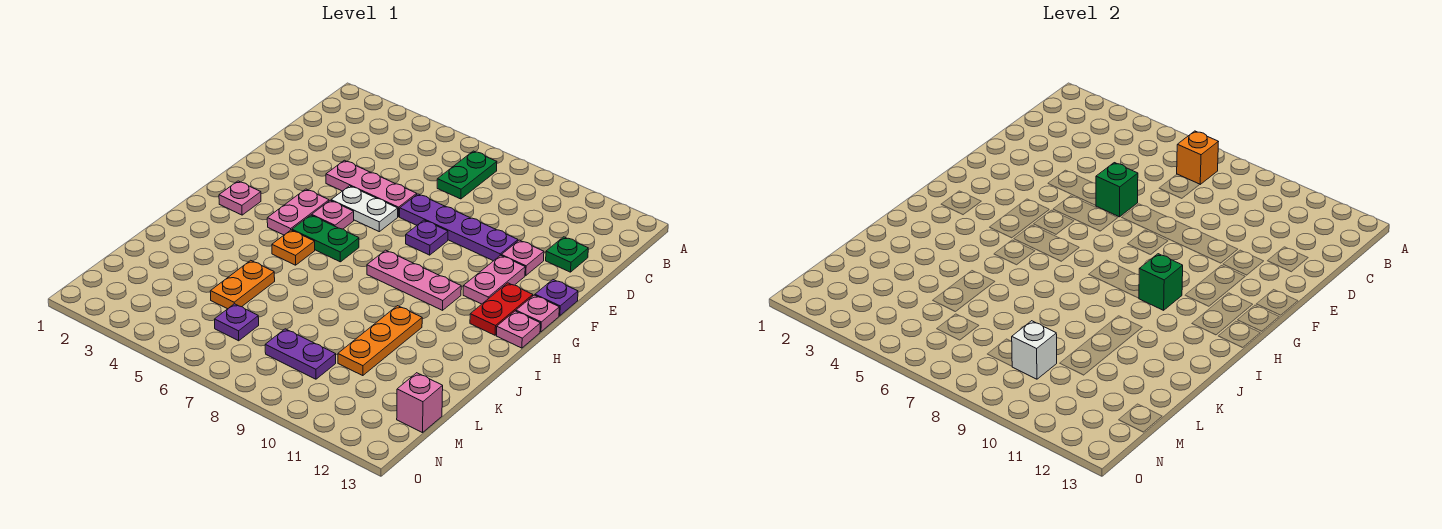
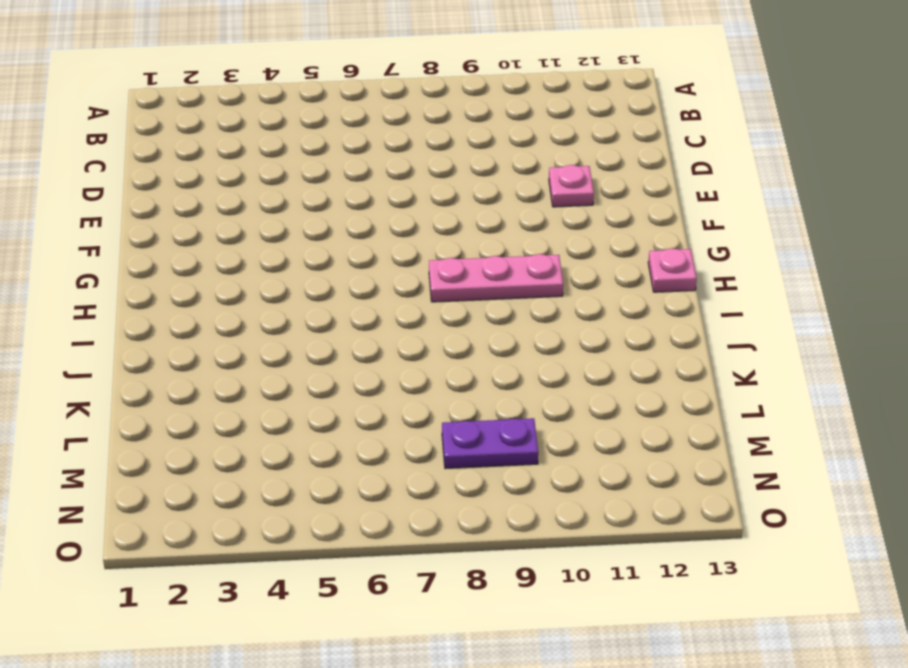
none -> green 1x2 plate [437,151,497,199]
none -> green 1x1 plate [546,237,588,272]
none -> pink 1x3 plate [326,160,417,217]

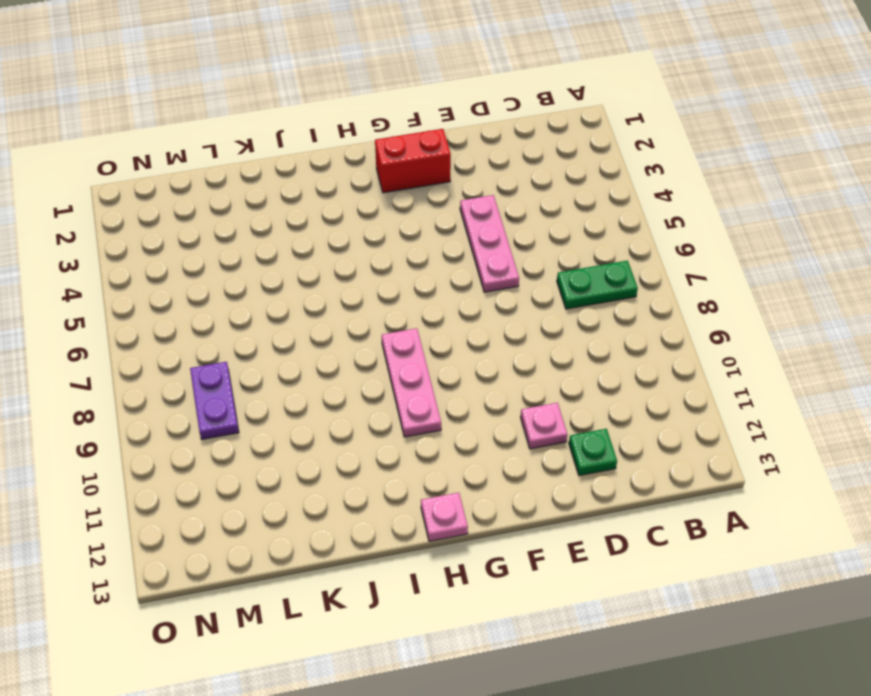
red 1x2 brick [375,129,451,193] -> none
none -> purple 1x4 plate [400,194,518,261]
none -> white 1x2 plate [331,186,398,232]
none -> purple 1x1 plate [406,220,448,255]

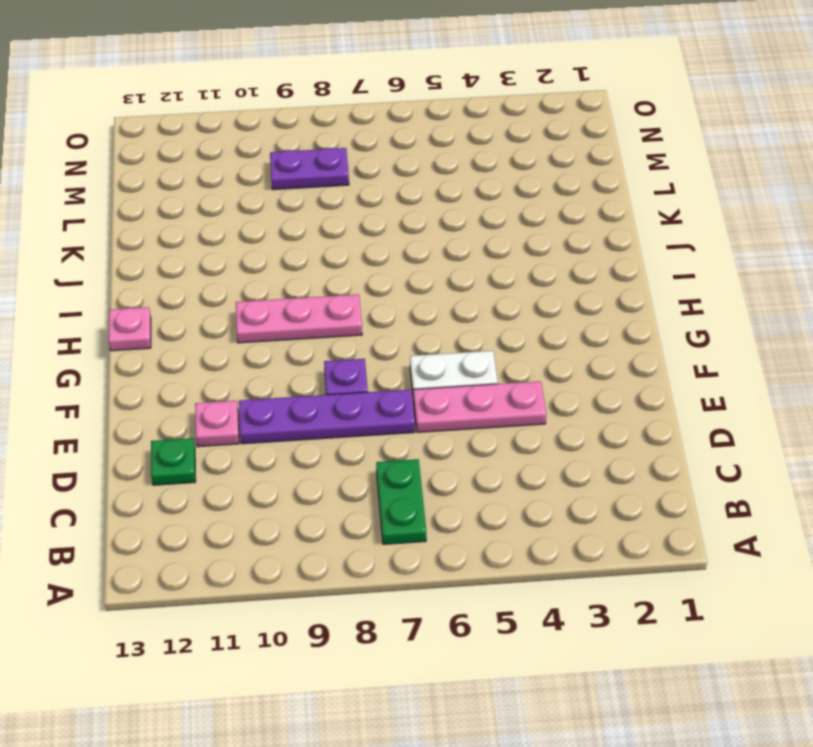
none -> pink 1x2 plate [463,255,525,304]
none -> purple 1x1 plate [535,280,578,316]
none -> pink 1x2 plate [267,189,329,235]

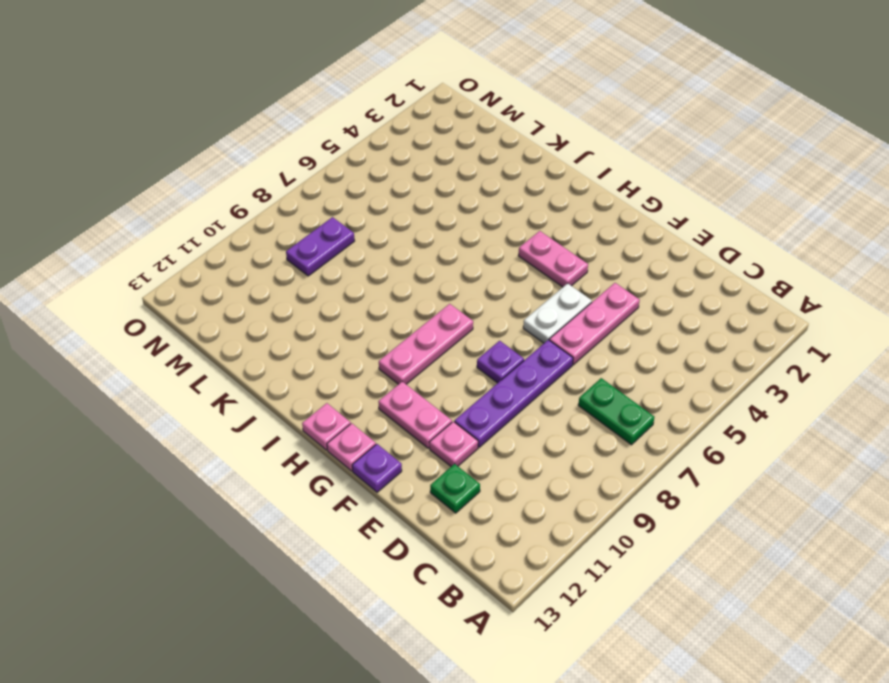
none -> pink 1x1 plate [312,200,354,229]
none -> red 1x2 plate [470,283,533,335]
none -> pink 1x1 plate [219,181,261,215]

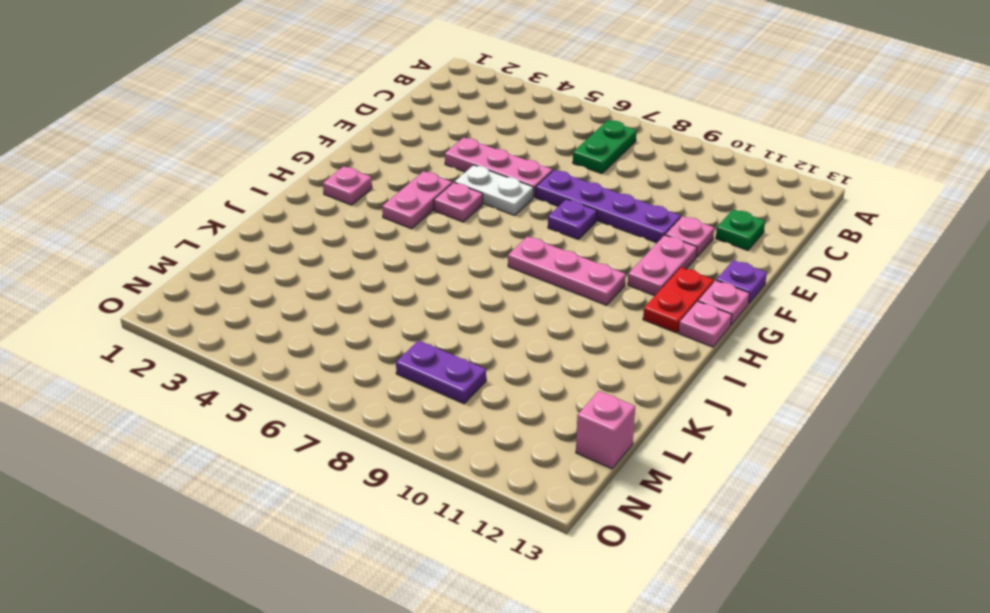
none -> green 1x2 plate [292,215,359,262]
none -> orange 1x1 plate [272,230,315,265]
none -> orange 1x3 plate [338,306,422,376]

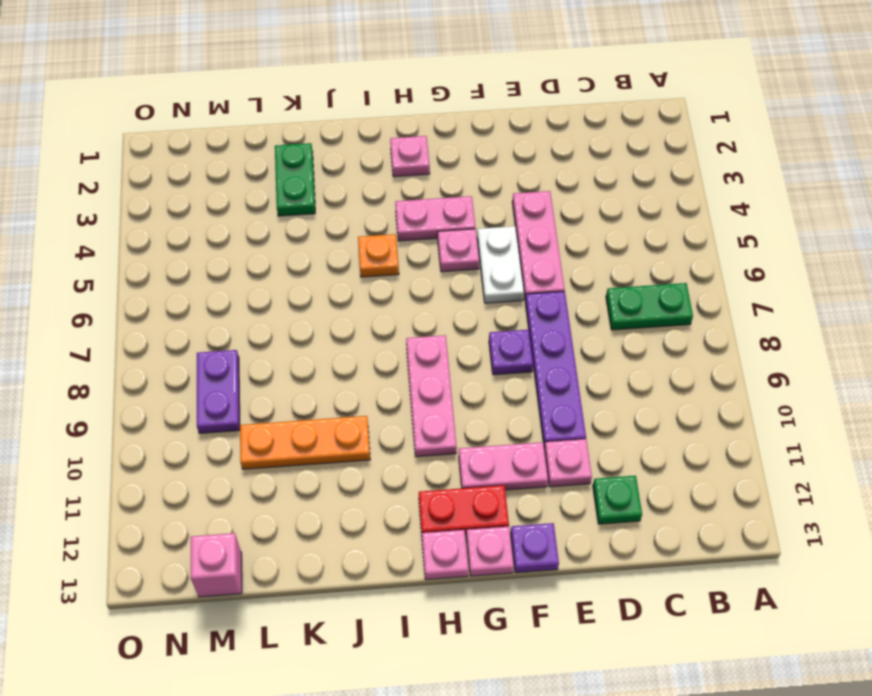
green 1x2 plate [275,143,315,216] -> green 1x2 plate moved to [292,215,359,262]
none -> orange 1x2 plate [210,260,275,309]
none -> purple 1x1 plate [215,304,259,341]
none -> orange 1x1 brick [1177,131,1218,184]

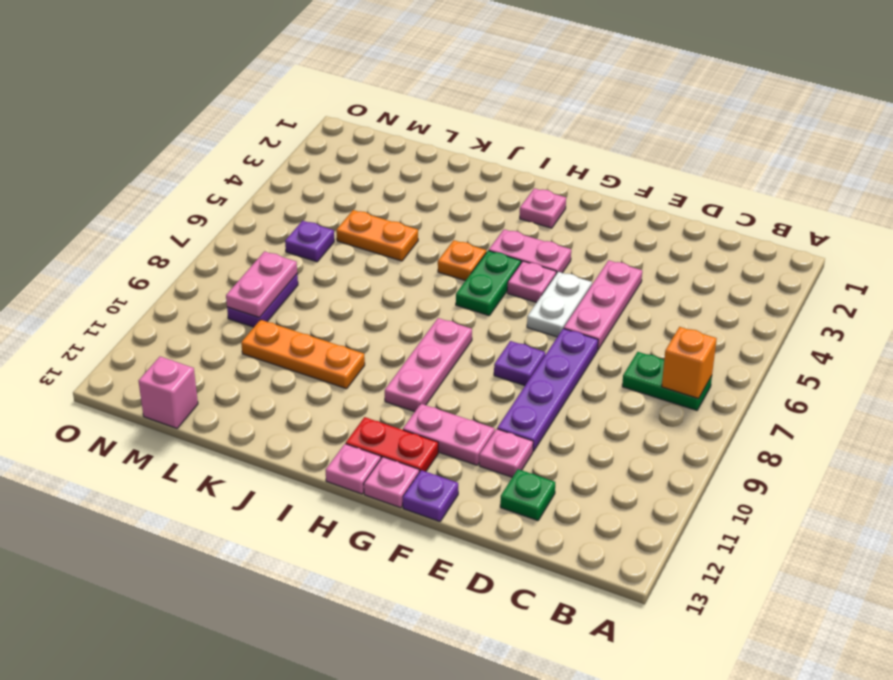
pink 1x2 plate [226,251,297,318] -> white 1x1 brick [1012,321,1057,379]
none -> green 1x1 brick [1096,163,1138,217]
none -> green 1x1 brick [1139,254,1183,310]

